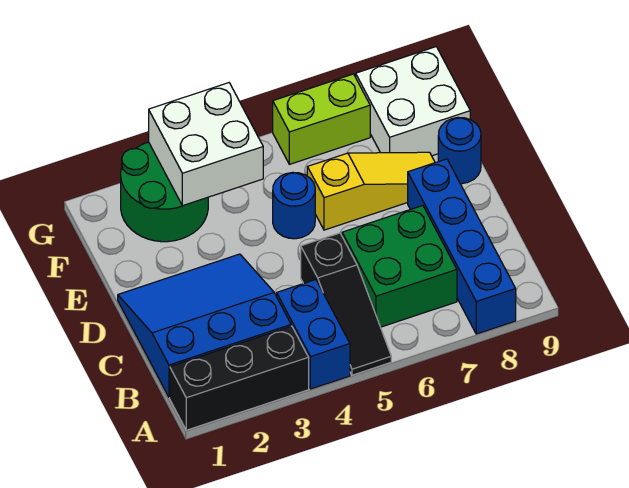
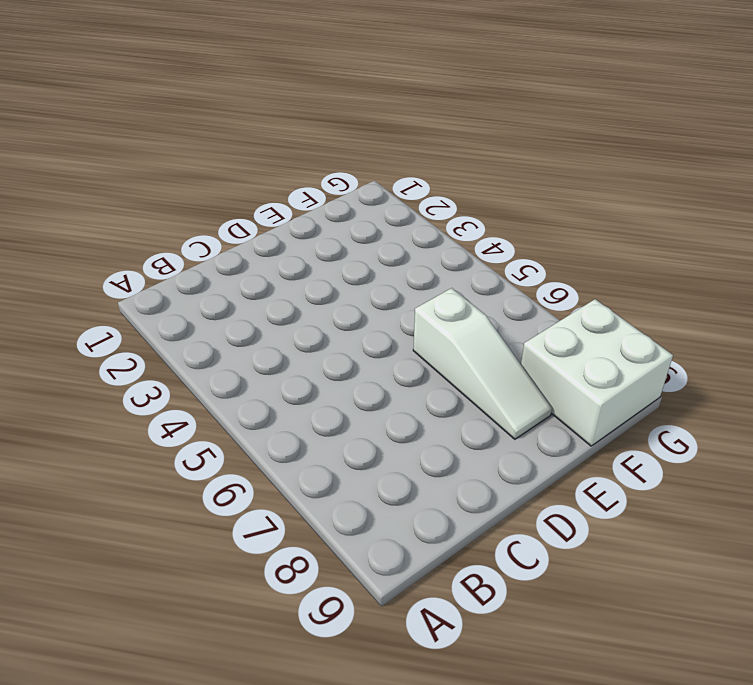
white 1x3 slope [413,288,552,439] -> yellow 1x3 slope [307,152,435,230]
none -> black 1x3 brick [170,326,309,430]
none -> blue 1x2 brick [277,280,350,389]
none -> black 1x3 slope [301,233,391,375]

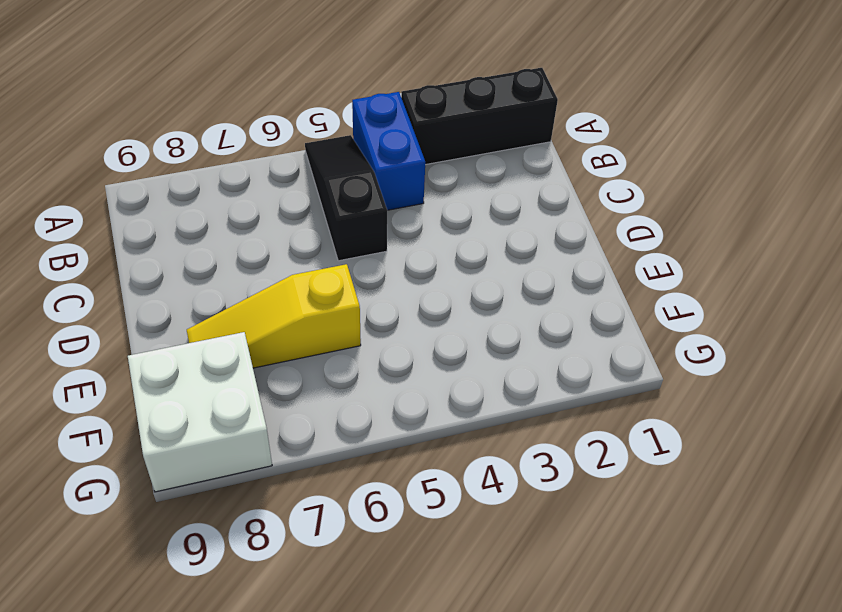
none -> blue 1x4 brick [408,159,516,334]
none -> blue 3x3 slope [118,254,291,397]
none -> green 2x2 brick [342,206,457,327]

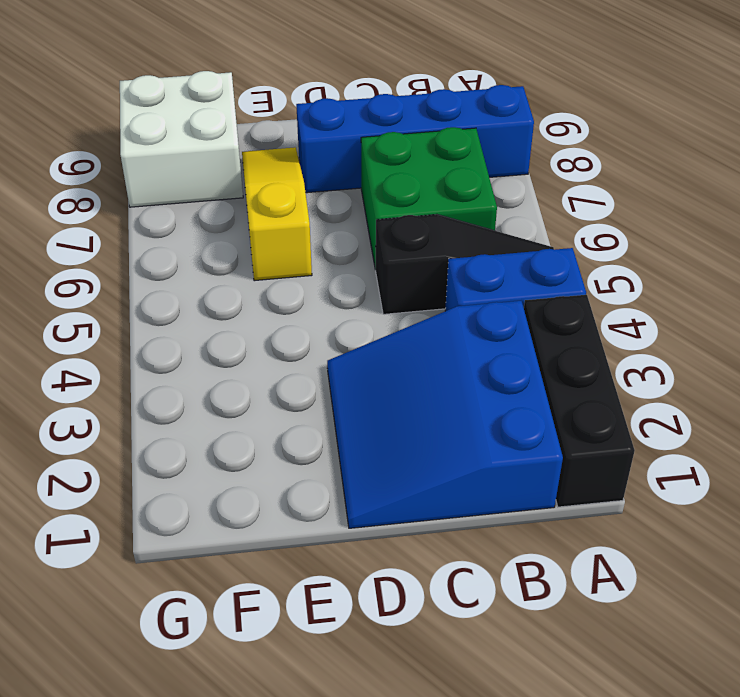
none -> blue 1x1 round brick [273,172,315,239]
none -> blue 1x1 round brick [438,117,481,184]
none -> green 2x2 round brick [121,142,208,242]

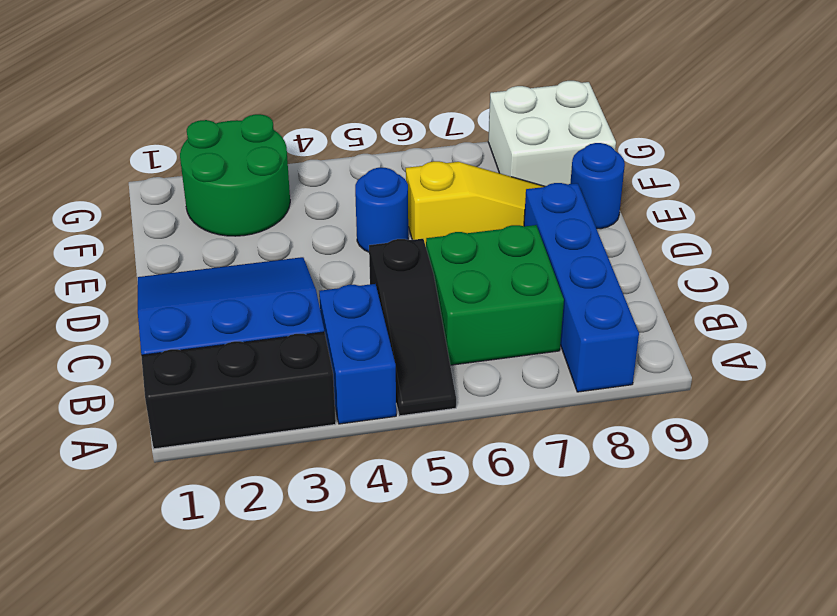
none -> lime 1x2 brick [273,74,370,164]
none -> white 2x2 brick [149,83,263,206]

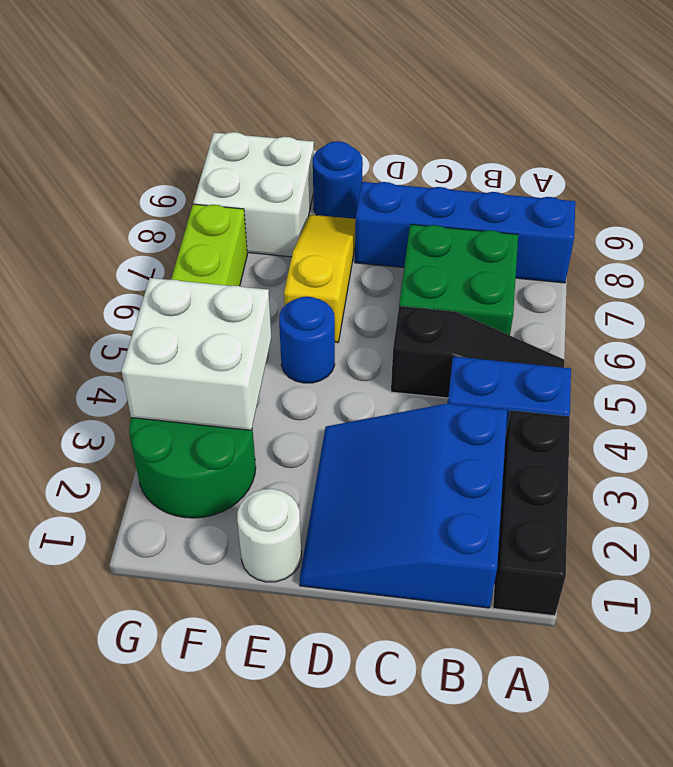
white 1x1 round brick [237,489,301,582] -> none

